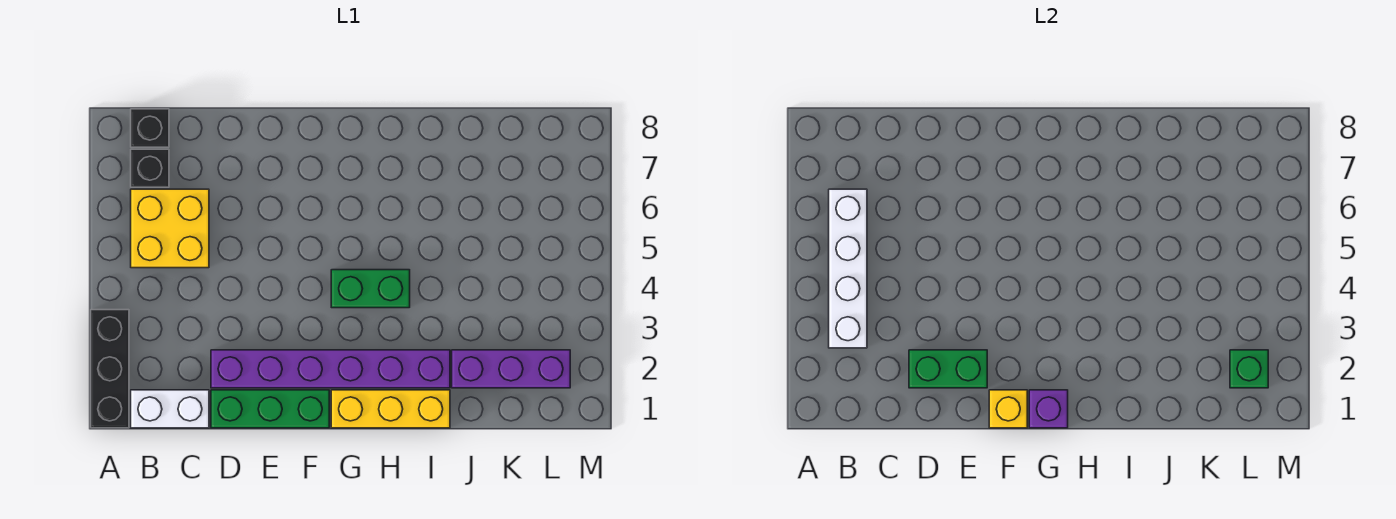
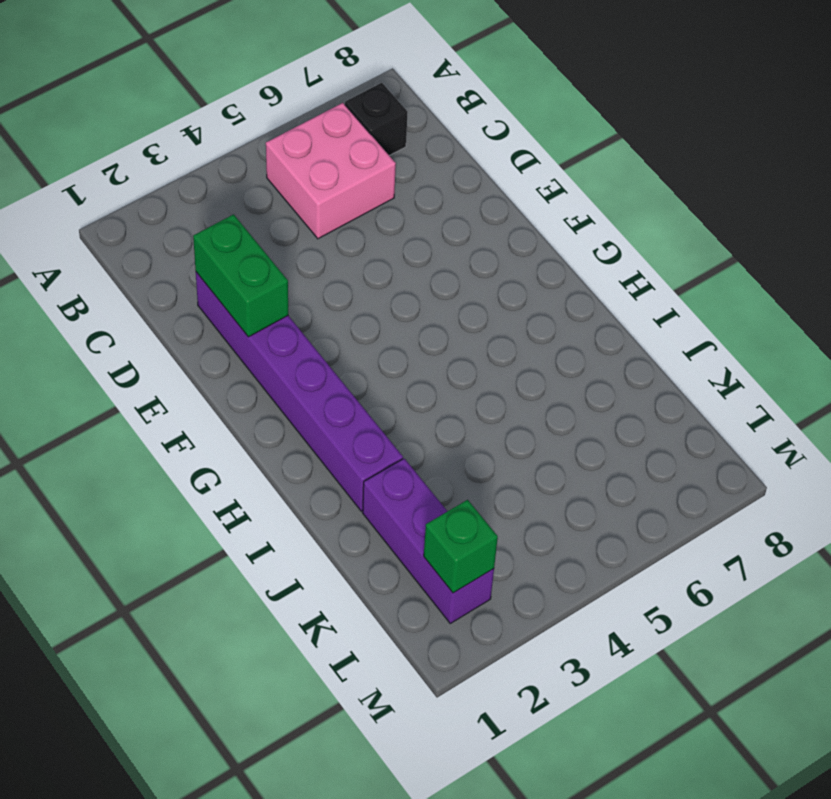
pink 2x2 brick [266,103,396,239] -> yellow 2x2 brick [131,189,209,268]
none -> black 1x3 brick [91,310,129,428]
none -> white 1x2 brick [131,390,209,428]
none -> black 1x1 brick [131,109,169,147]

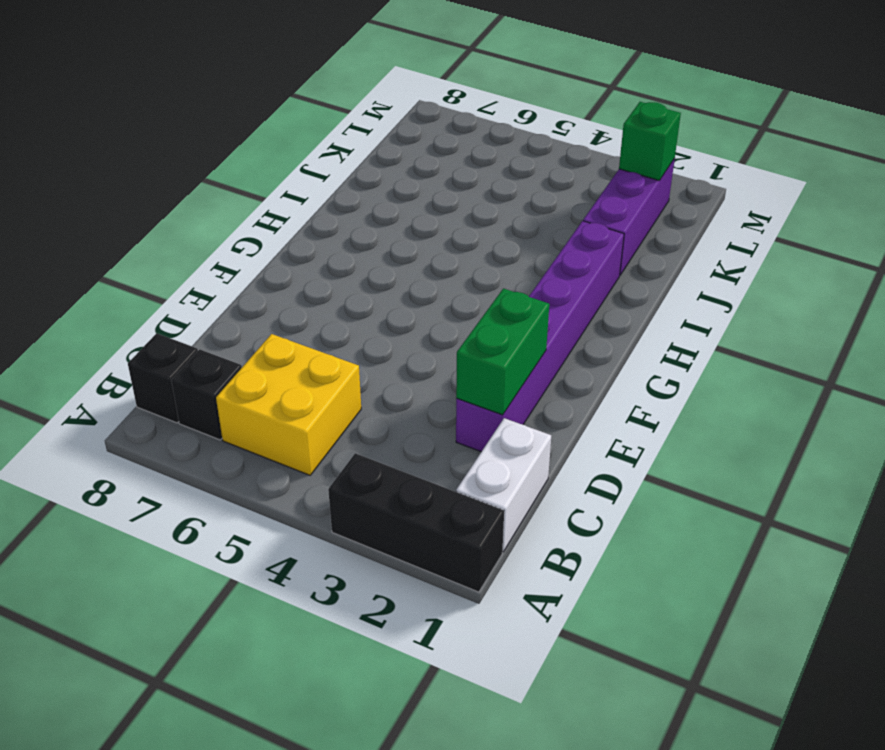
none -> green 1x3 brick [211,390,329,428]
none -> yellow 1x3 brick [331,390,450,428]
none -> green 1x2 brick [331,270,410,308]

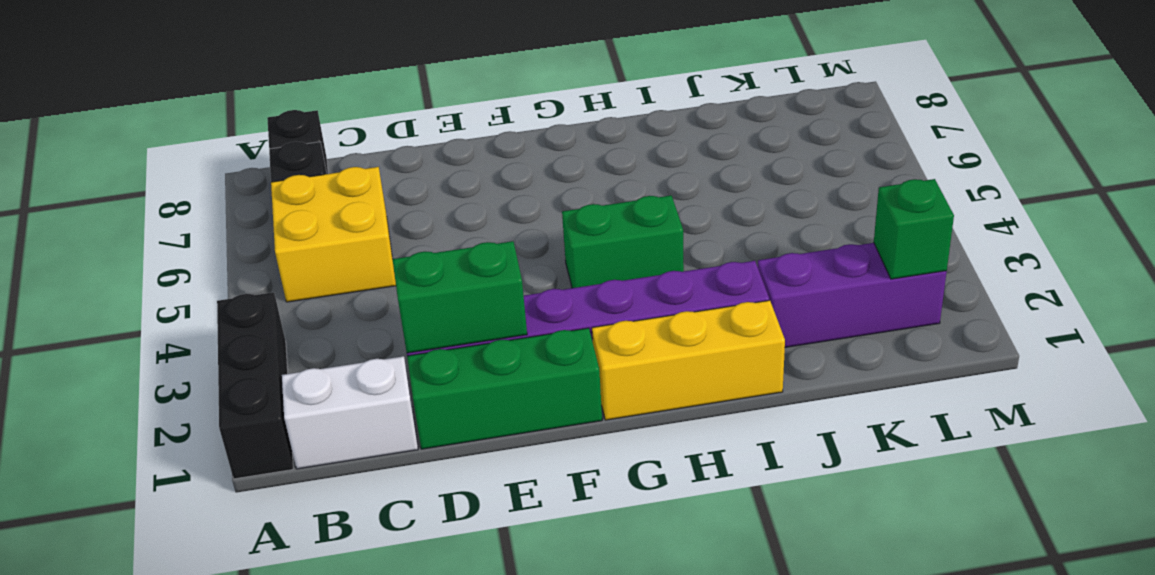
none -> white 1x4 brick [829,189,867,348]
none -> yellow 1x1 brick [989,390,1027,428]
none -> purple 1x1 brick [1029,390,1068,428]

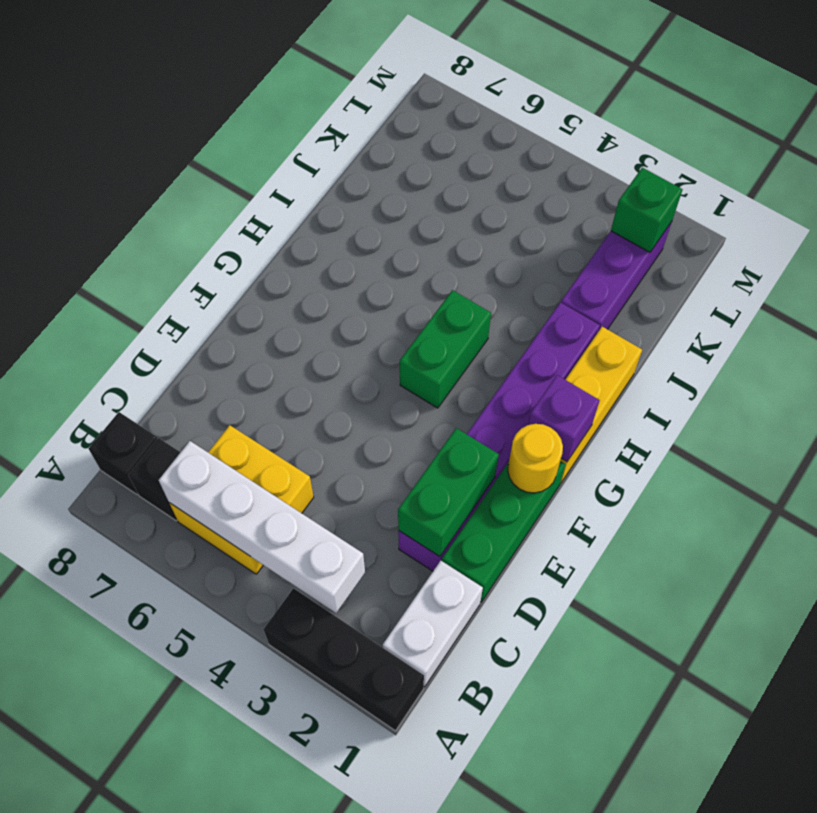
yellow 1x1 round brick [508,424,563,493] -> yellow 1x1 brick [989,390,1027,428]

